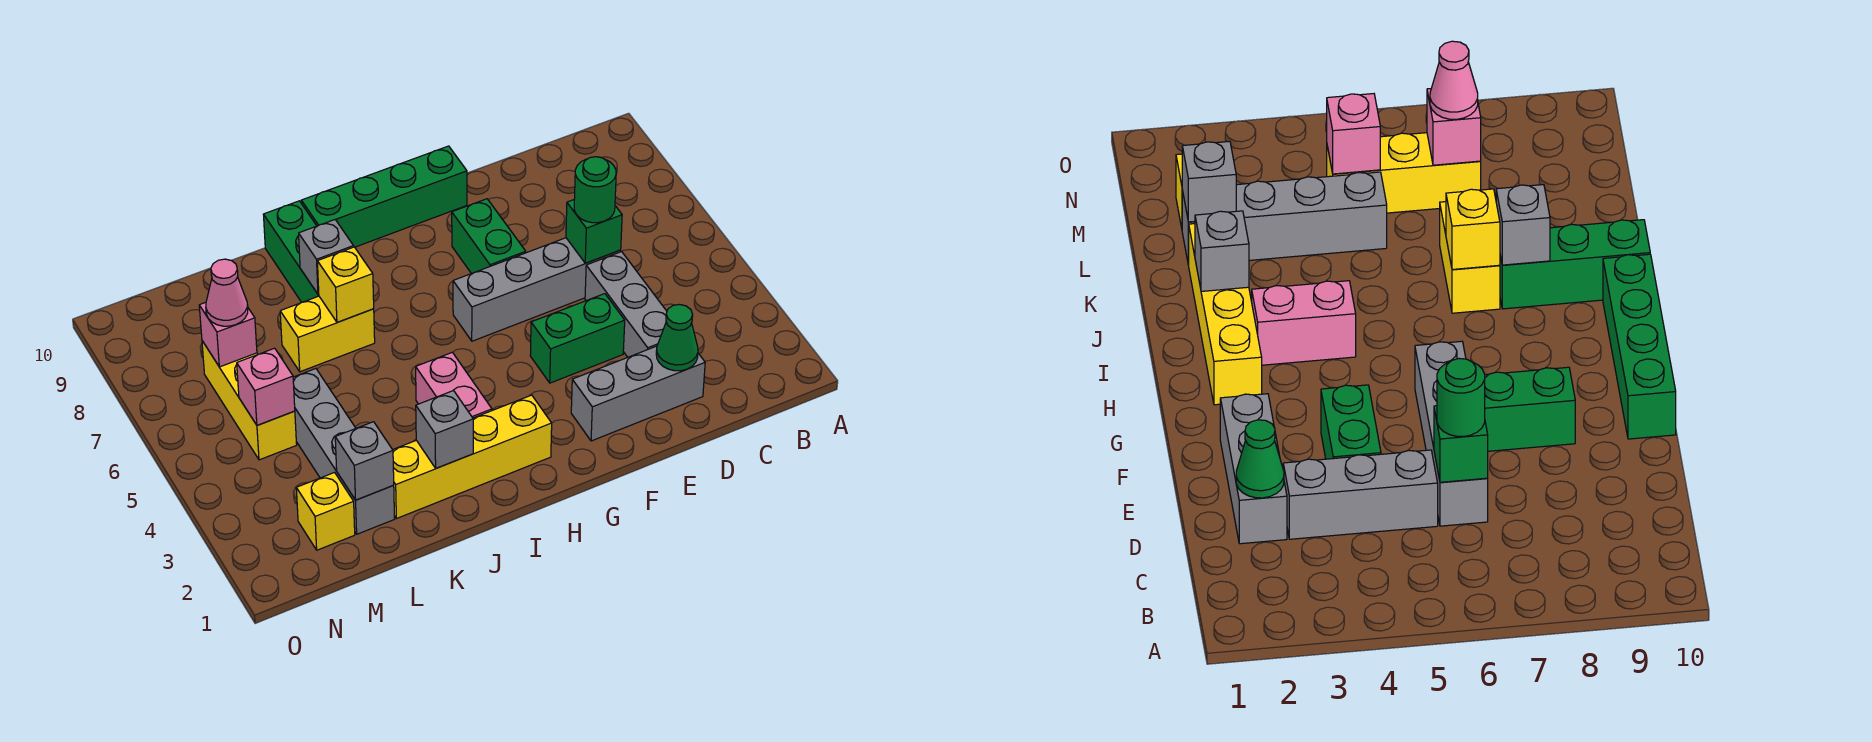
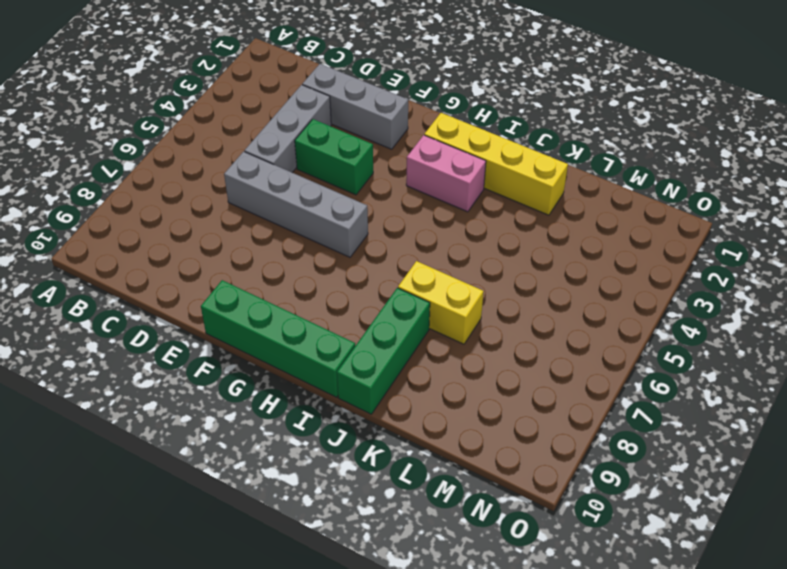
pink 1x2 brick [406,135,486,212] -> pink 1x2 brick turned to [416,352,492,418]
none -> green 1x2 brick [452,199,526,274]
none -> grey 1x4 brick [293,369,395,534]
none -> yellow 1x1 brick [296,473,355,550]

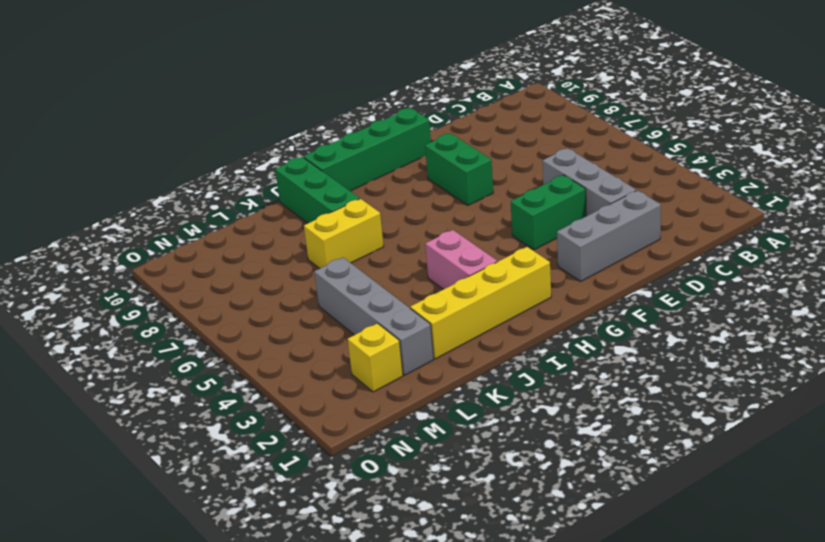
none -> grey 1x4 brick [453,238,621,341]
none -> yellow 1x3 brick [202,341,297,460]
none -> green 1x1 cone [656,304,698,371]

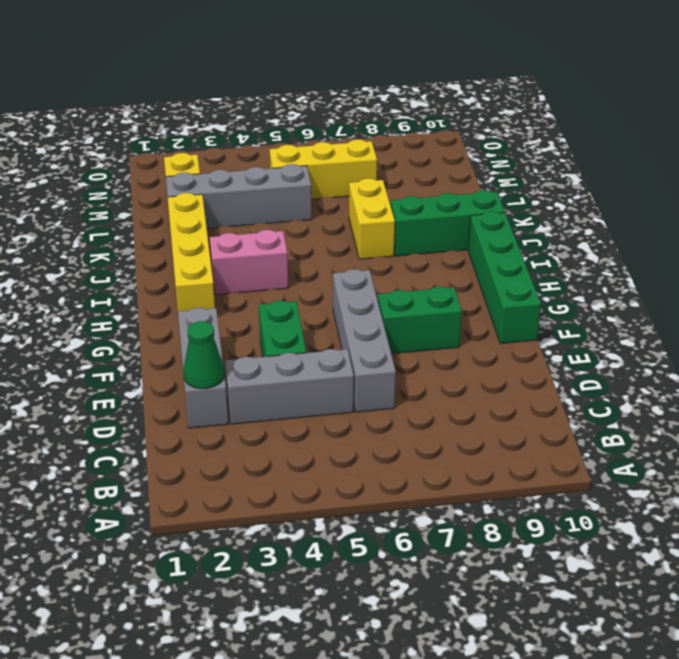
none -> green 1x1 brick [566,200,622,263]
none -> grey 1x1 brick [416,391,473,468]
none -> yellow 1x1 brick [317,247,374,322]

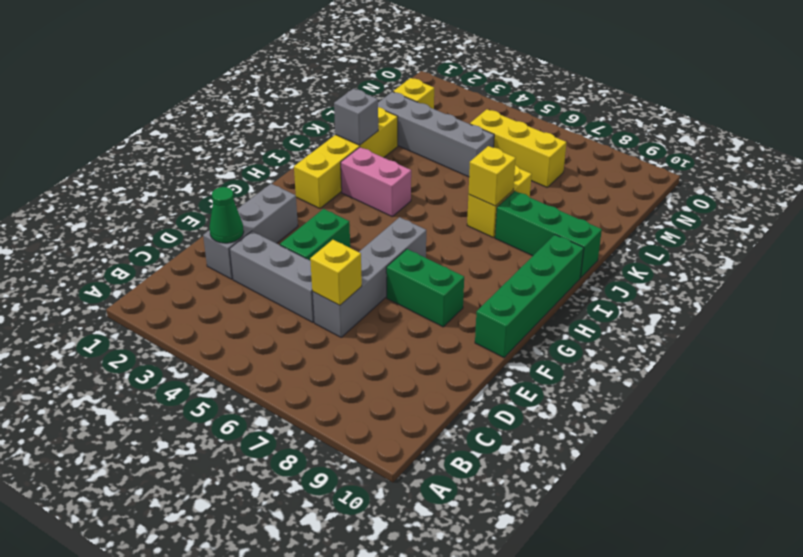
yellow 1x1 brick [310,240,362,306] -> green 1x1 brick [566,200,622,263]
none -> grey 1x1 brick [299,220,354,294]
none -> grey 1x1 brick [335,422,394,500]
none -> pink 1x1 brick [237,348,295,425]

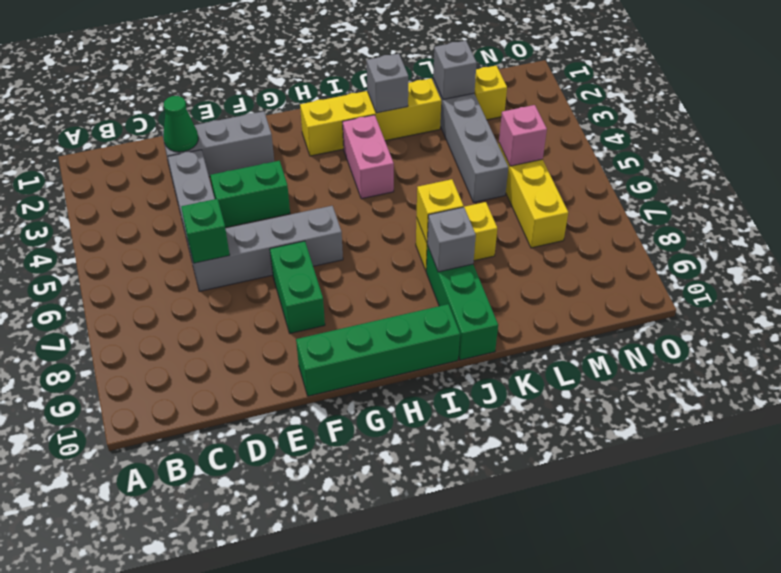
none -> pink 1x1 brick [199,302,257,367]
none -> green 1x1 round brick [574,157,616,223]
none -> pink 1x1 cone [206,259,248,326]

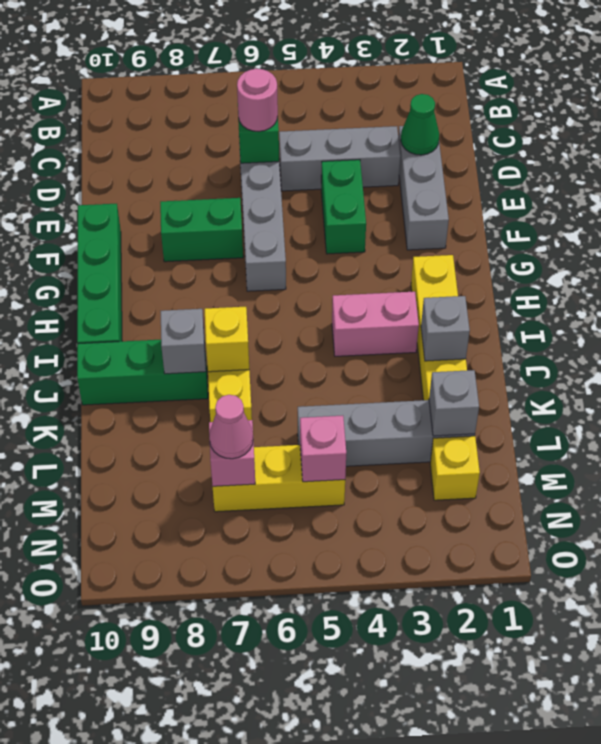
pink 1x1 round brick [237,69,278,132] -> green 1x1 round brick [574,157,616,223]

